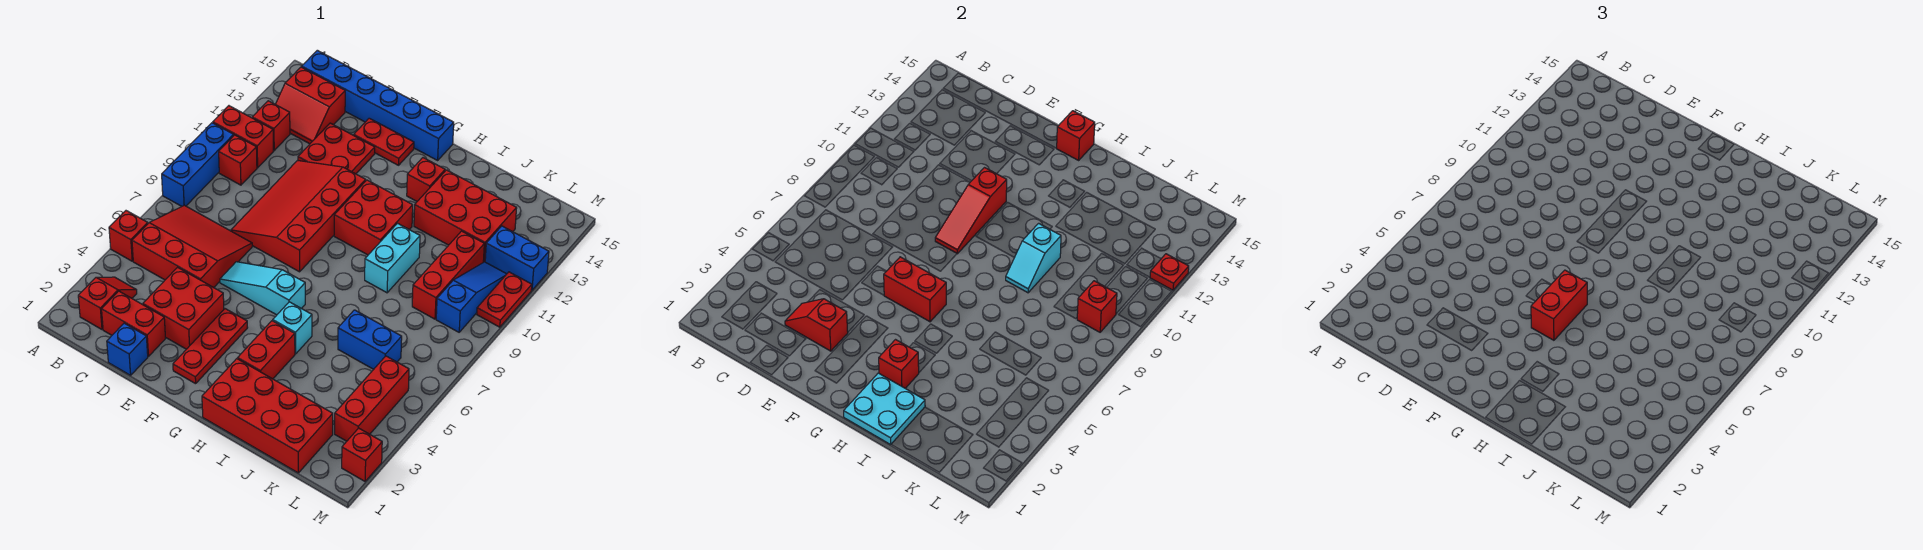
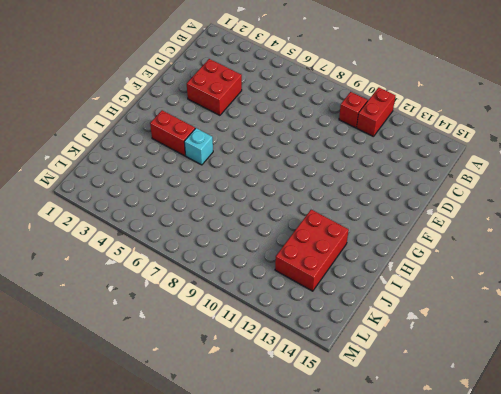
none -> red 1x1 brick [109,211,148,261]
none -> blue 1x3 brick [162,123,234,206]
none -> red 1x2 slope [78,277,137,329]
none -> red 3x3 slope [132,205,252,288]

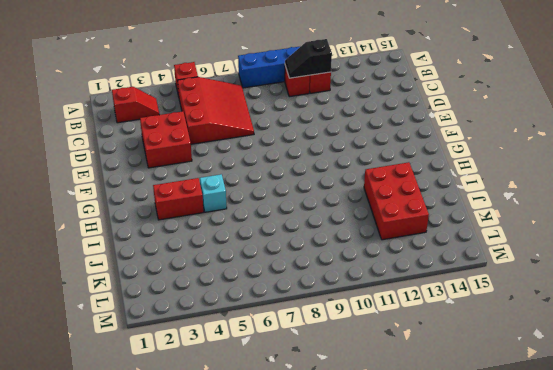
black 1x2 slope [285,39,332,78] -> none
none -> red 1x1 brick [252,101,290,150]
none -> red 2x2 slope [275,67,345,144]
none -> blue 1x6 brick [302,50,454,160]
none -> red 1x2 brick [102,291,166,356]

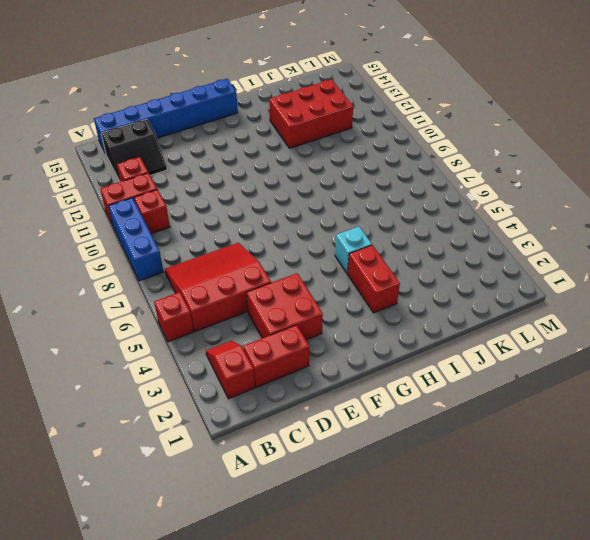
black 2x2 slope [101,119,167,182] -> red 2x2 slope [275,67,345,144]
none -> blue 1x1 brick [107,323,148,375]
none -> red 3x4 slope [231,160,366,272]
none -> red 2x2 plate [298,123,375,174]
none -> cyan 1x3 slope [220,262,305,315]

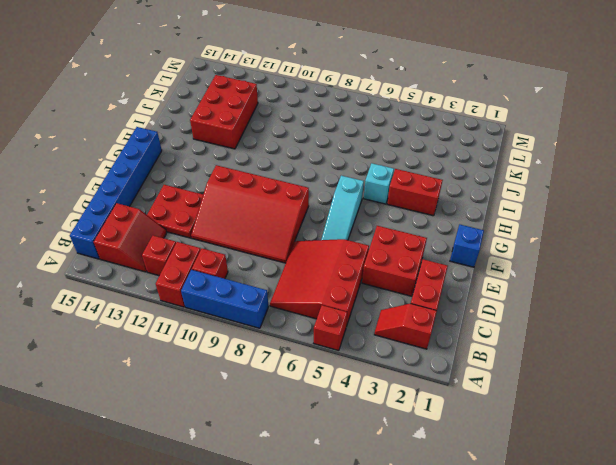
blue 1x1 brick [450,225,484,267] -> blue 1x1 brick moved to [107,323,148,375]
none -> red 1x2 plate [354,118,414,165]
none -> red 1x3 plate [173,309,248,384]
none -> red 2x2 brick [334,180,413,255]
none -> red 2x4 brick [202,359,333,473]

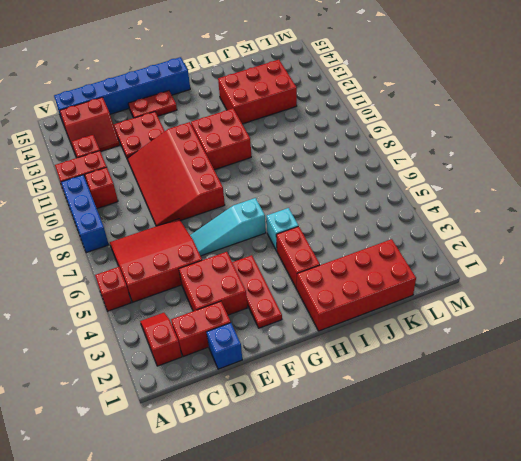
none -> red 1x1 brick [407,158,445,201]
none -> cyan 1x2 brick [365,223,420,293]
none -> blue 1x2 brick [338,310,402,369]
none -> red 1x3 brick [412,231,484,319]

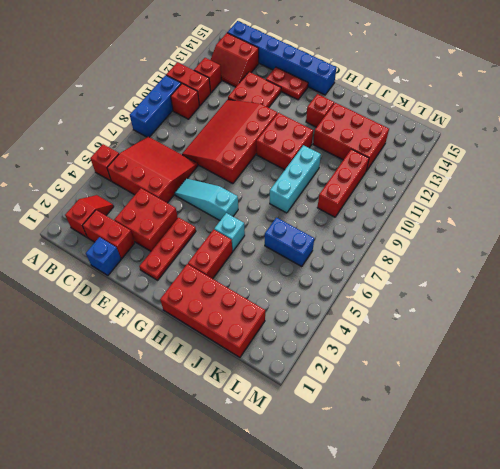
cyan 1x3 brick [270,145,321,213] -> cyan 1x2 brick [365,223,420,293]
none -> red 1x3 brick [335,356,409,441]
none -> blue 1x3 slope [436,262,506,332]
none -> blue 1x2 brick [485,226,549,290]
none -> red 1x1 brick [342,428,382,481]

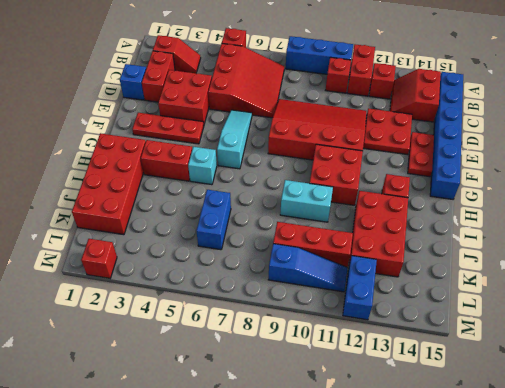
none -> red 1x3 brick [335,356,409,441]
none -> red 1x2 plate [477,272,532,327]
none -> red 1x2 slope [785,299,848,351]
none -> red 1x2 brick [884,257,946,322]

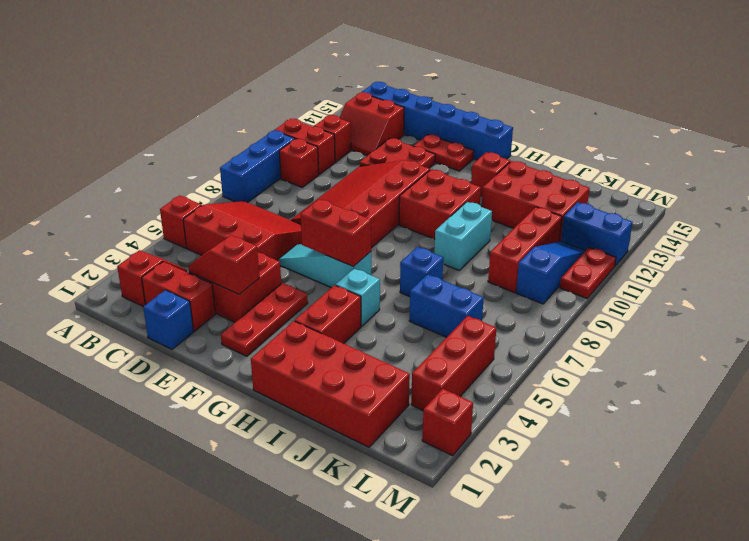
blue 1x1 brick [400,247,443,297] -> none
none -> red 1x3 slope [935,168,1007,254]
none -> red 1x1 brick [1057,111,1095,160]
none -> cyan 2x2 plate [844,373,925,445]
none -> red 1x1 brick [879,340,919,388]

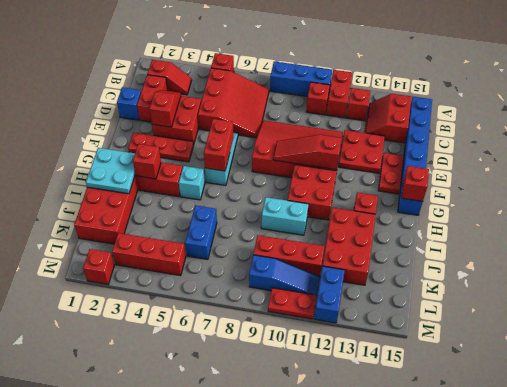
none -> cyan 1x2 slope [1006,223,1061,293]
none -> red 1x1 brick [1077,281,1117,332]
none -> red 1x1 plate [1150,254,1189,290]
none -> red 1x2 brick [1531,270,1587,340]

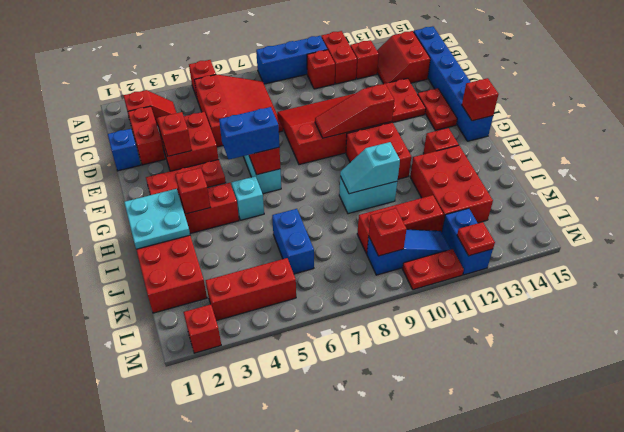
blue 1x2 brick [219,107,279,159] -> red 1x2 brick [1531,270,1587,340]

